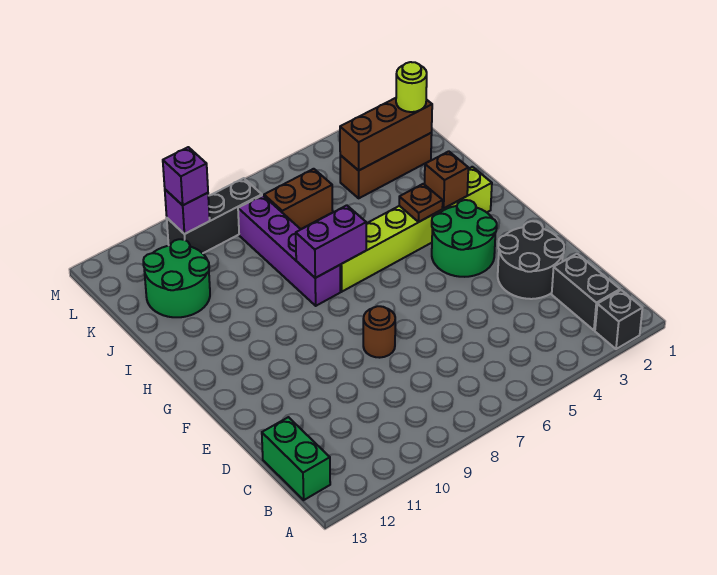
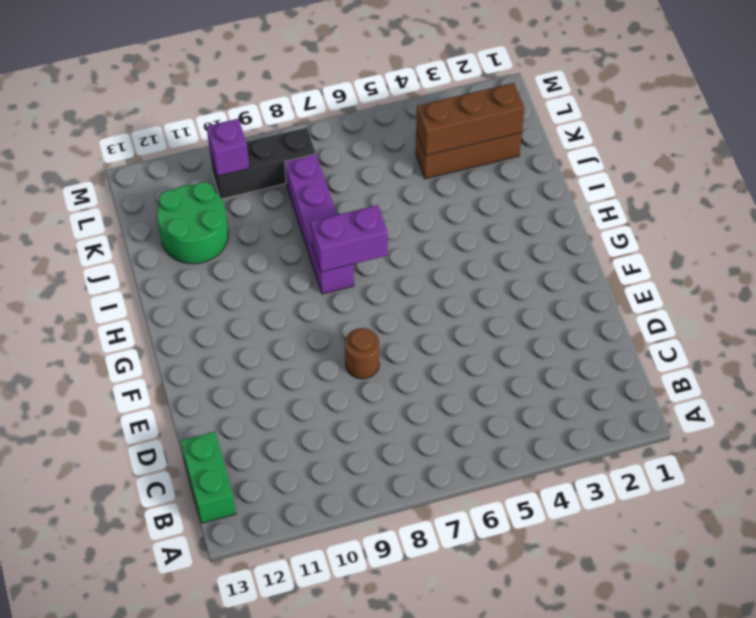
none -> black 1x1 brick [595,290,642,349]
none -> black 1x2 brick [552,254,620,330]
none -> black 2x2 round brick [498,221,564,299]

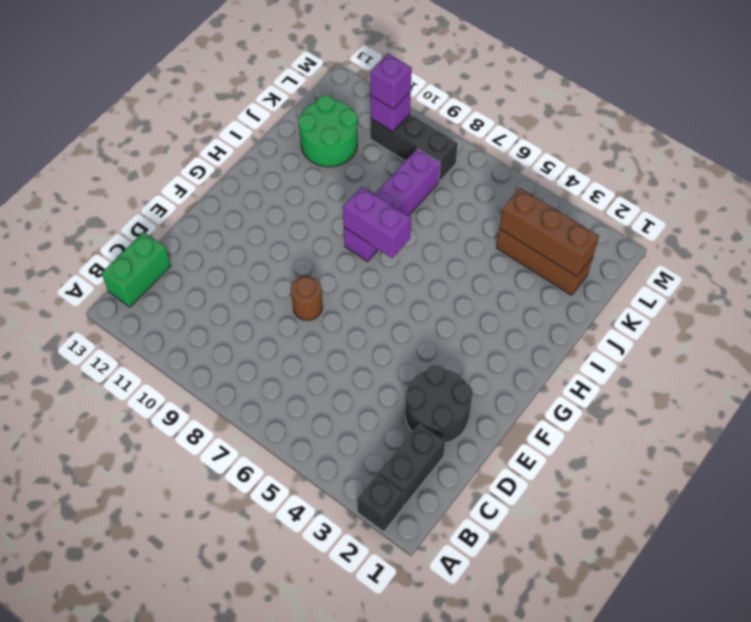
none -> green 2x2 round brick [432,200,497,277]
none -> lime 1x6 brick [340,167,492,292]
none -> brown 1x2 brick [264,169,333,229]

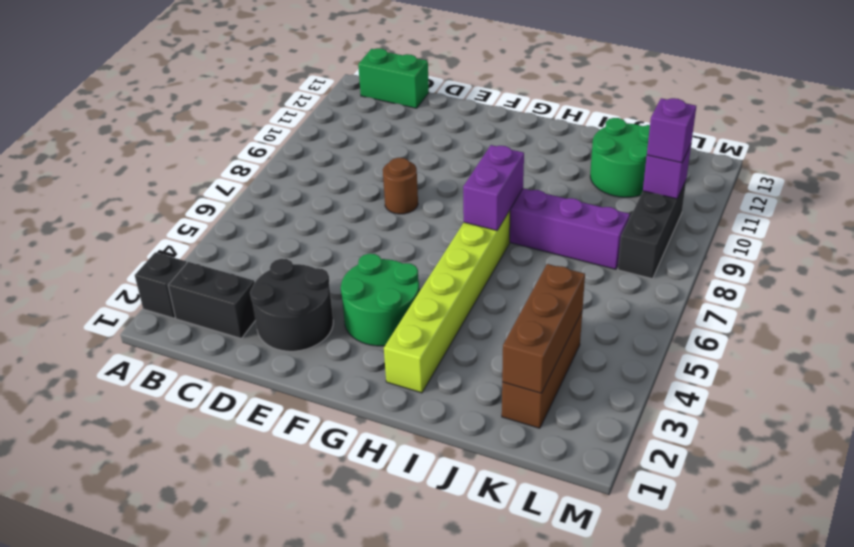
none -> brown 1x2 brick [264,169,333,229]
none -> brown 1x1 brick [425,151,468,208]
none -> brown 1x1 plate [399,184,443,222]

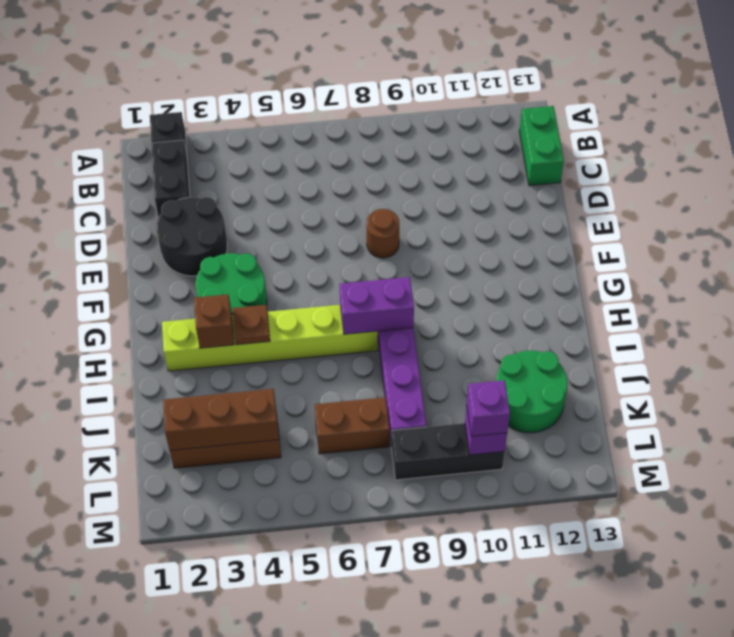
none -> lime 1x1 round brick [396,62,427,112]

